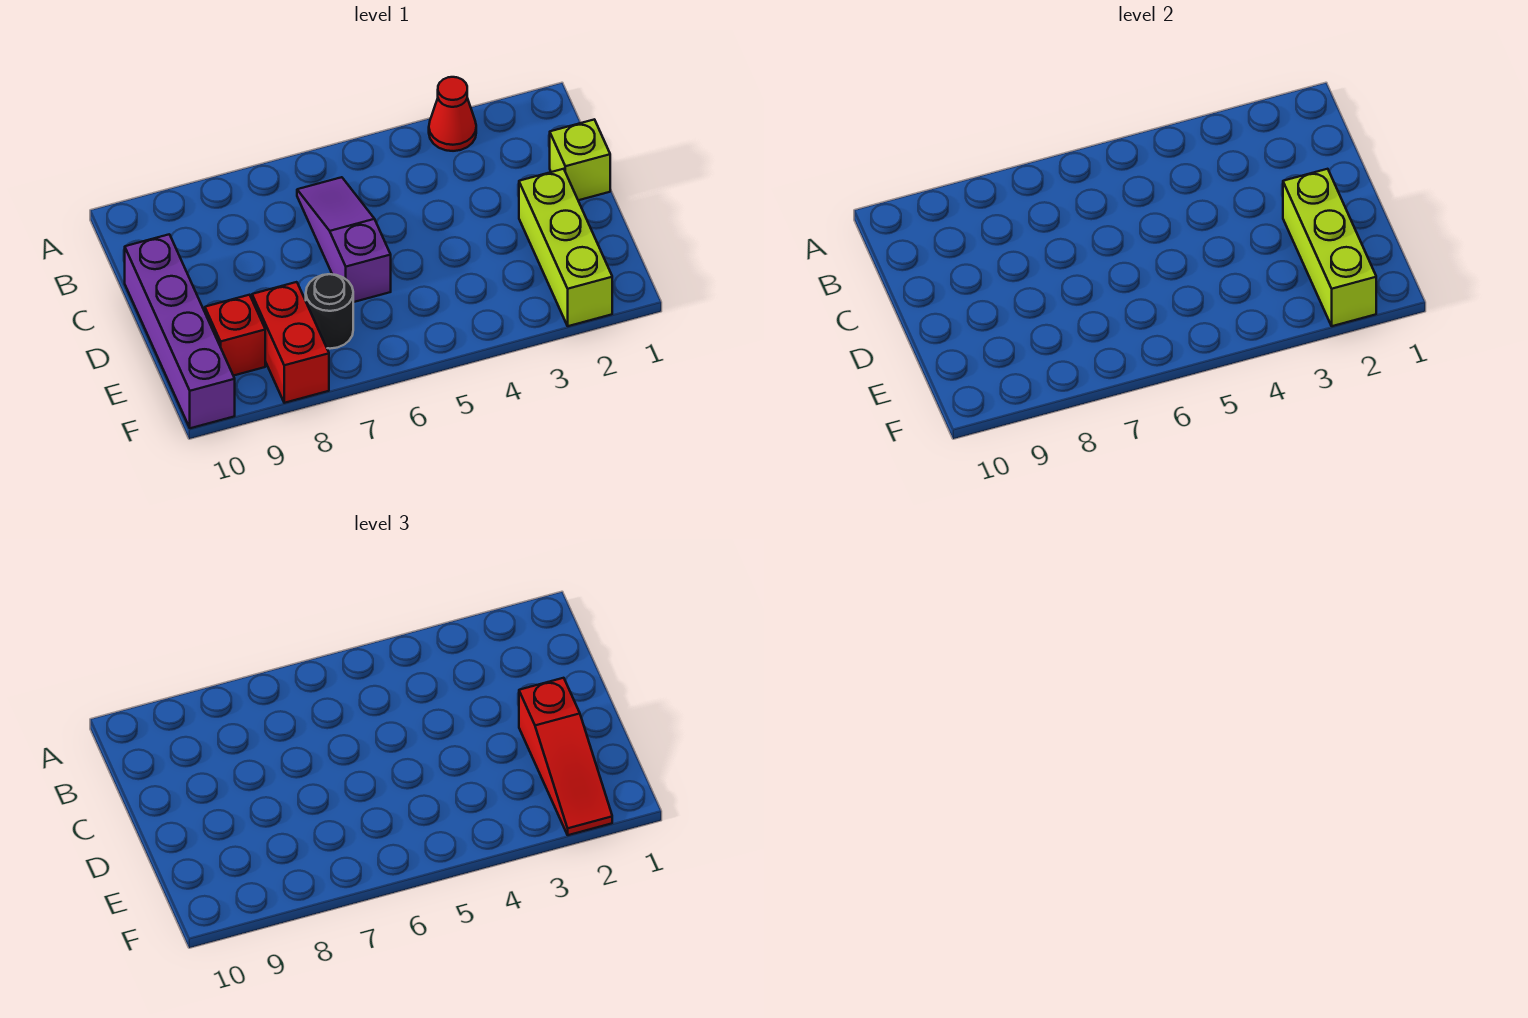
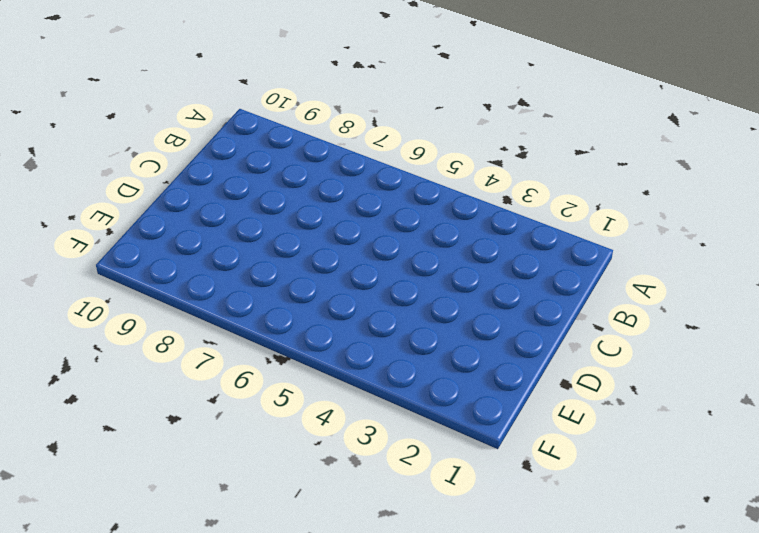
none -> red 1x1 cone [429,77,476,151]
none -> purple 1x3 slope [297,177,391,302]

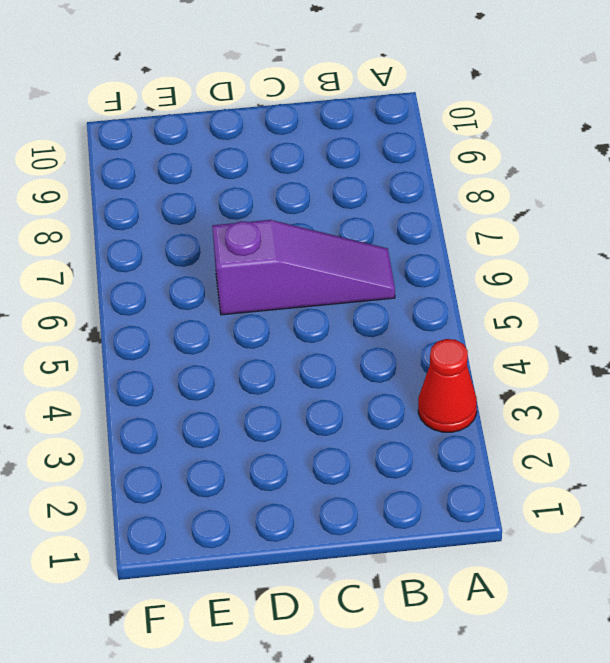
none -> lime 1x1 brick [550,119,610,200]
none -> purple 1x4 brick [125,234,235,428]

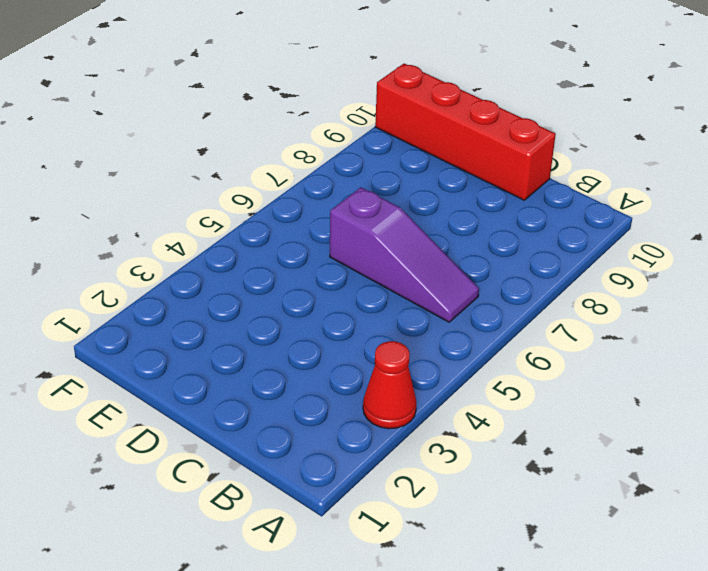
red 1x4 brick [375,64,556,200] -> purple 1x4 brick [125,234,235,428]
none -> lime 1x1 brick [550,119,610,200]
none -> lime 1x3 brick [519,169,612,326]

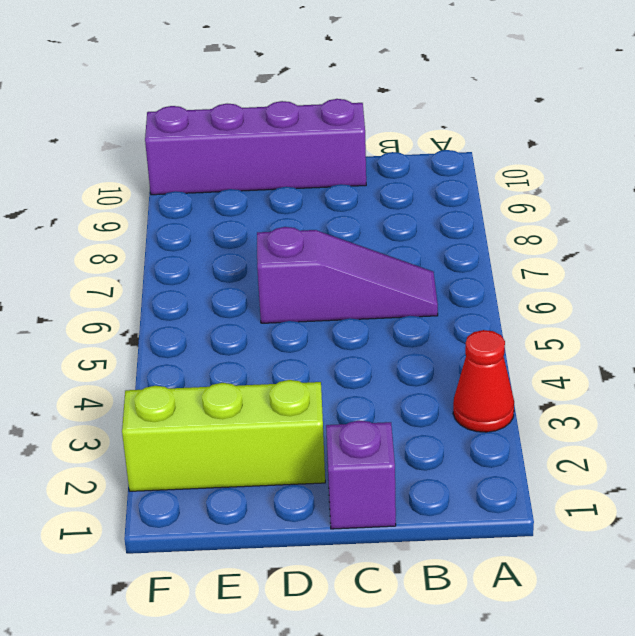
purple 1x1 brick [326,420,396,529] -> lime 1x1 brick [550,119,610,200]
none -> black 1x1 round brick [306,274,353,349]
none -> red 1x2 brick [252,282,329,403]

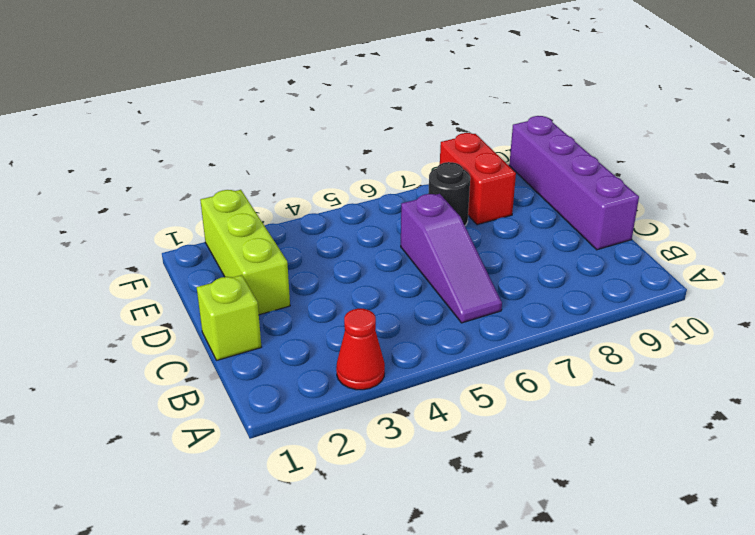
none -> red 1x1 brick [205,295,265,376]
none -> lime 1x3 brick [1283,169,1376,326]

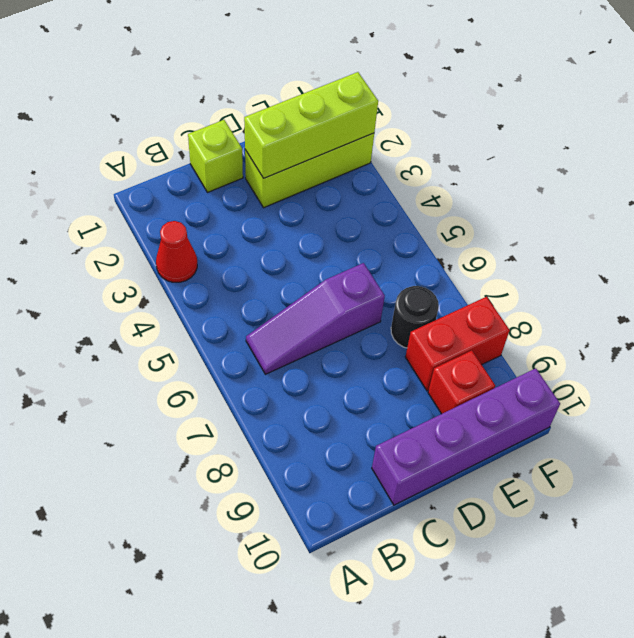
none -> red 1x3 slope [519,678,612,835]

